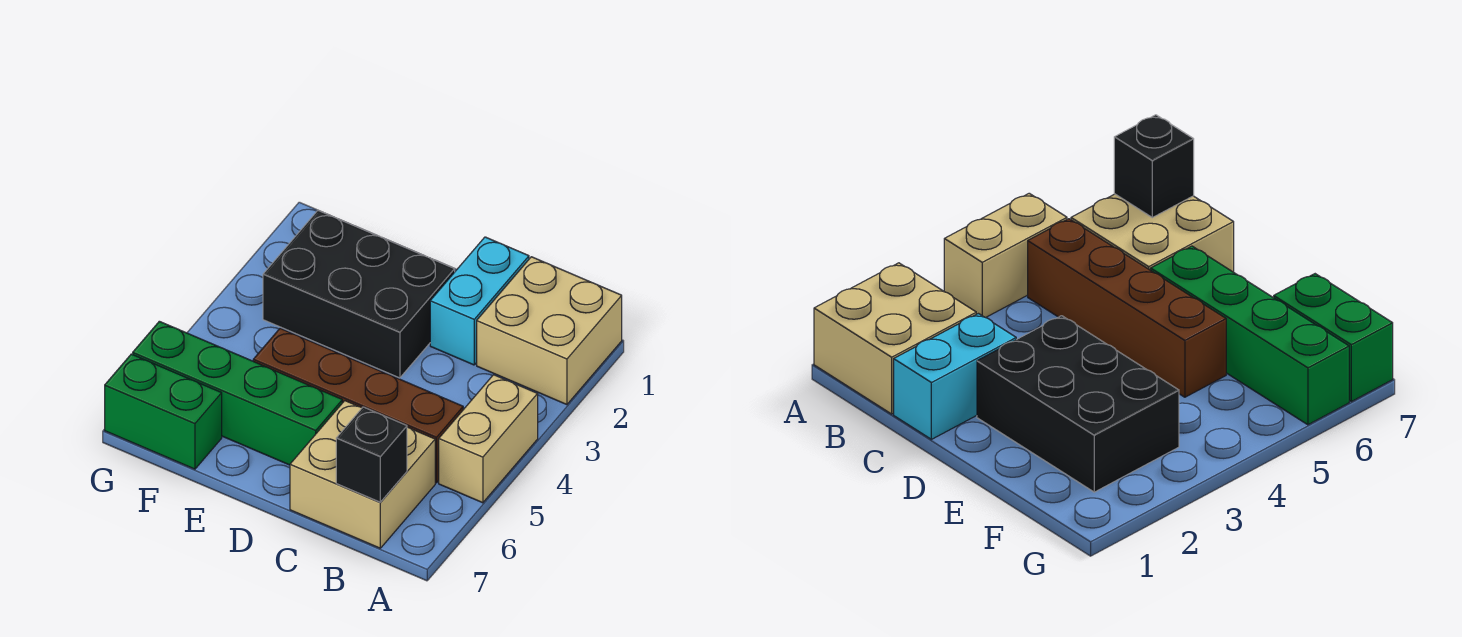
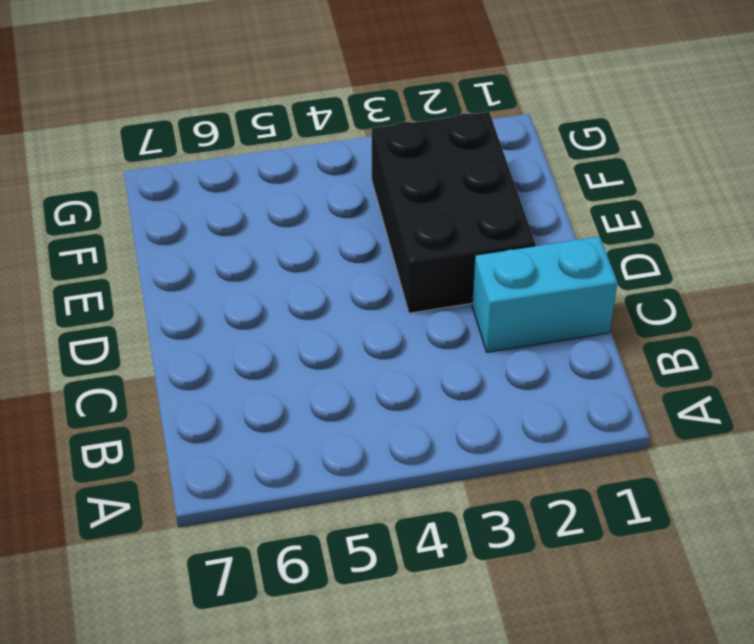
none -> tan 2x2 brick [477,257,622,405]
none -> tan 1x2 brick [439,375,538,503]

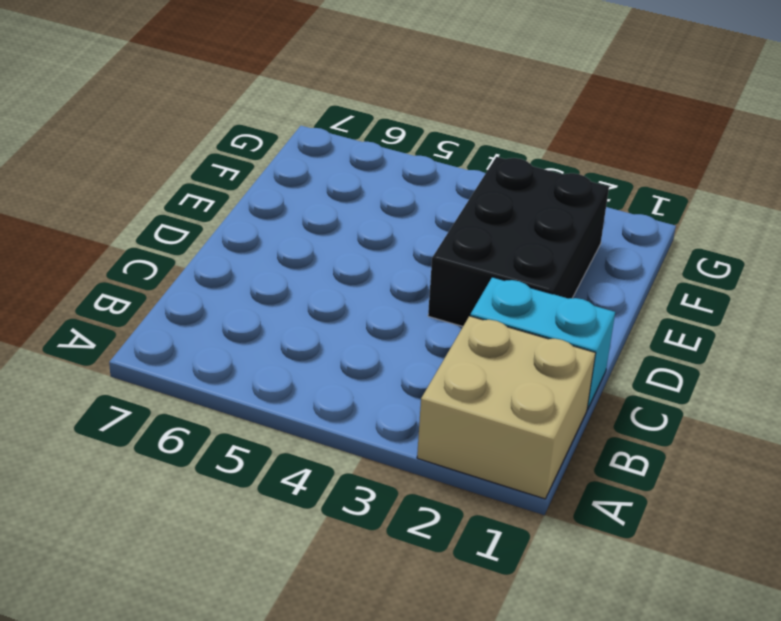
none -> tan 1x2 brick [439,375,538,503]
none -> brown 1x4 brick [253,328,463,483]

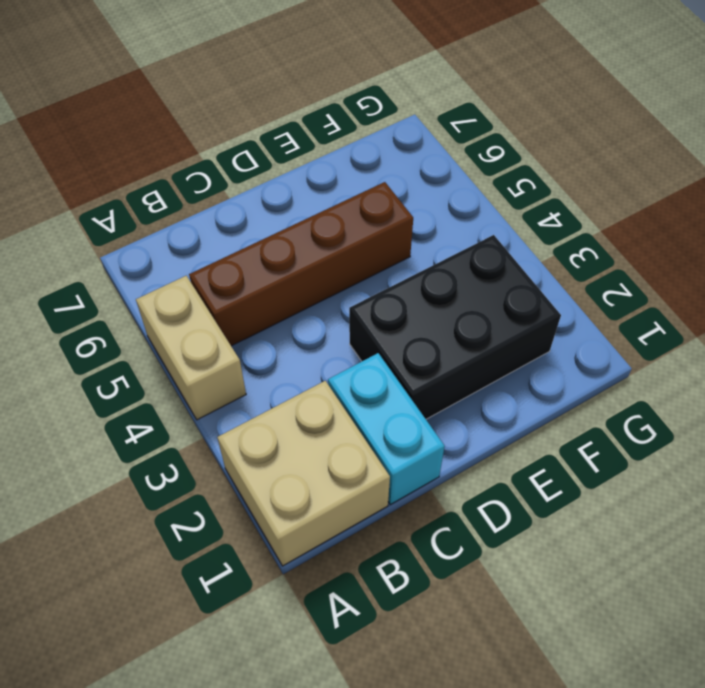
none -> tan 2x2 brick [290,401,435,548]
none -> green 1x4 brick [133,321,342,465]

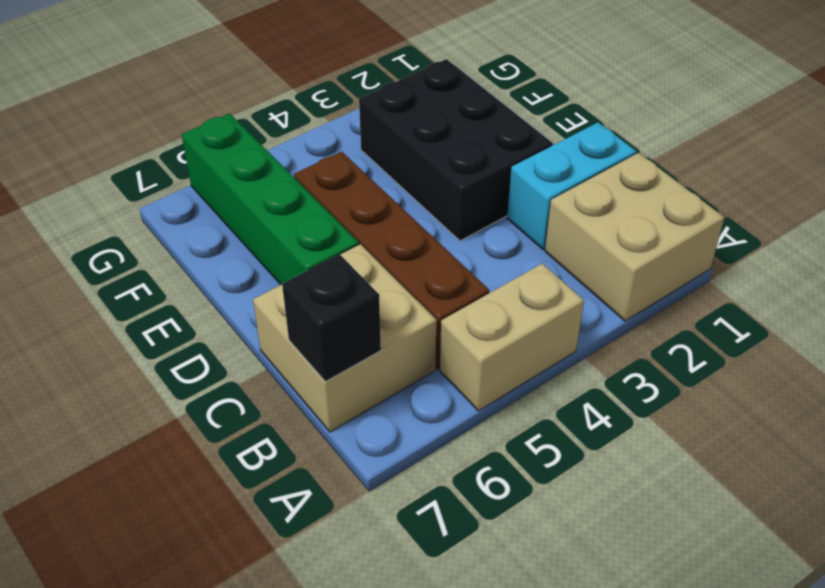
none -> green 1x2 brick [105,354,222,469]

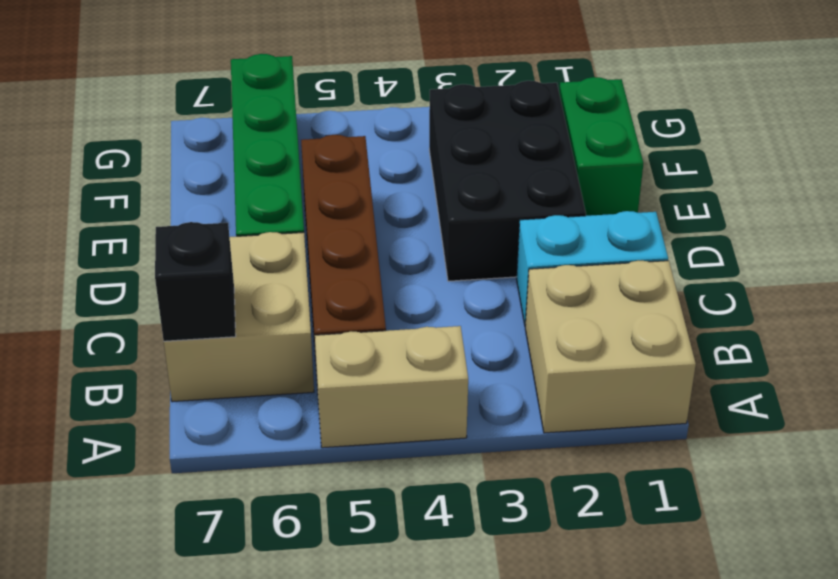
green 1x2 brick [559,77,643,216] -> green 1x2 brick moved to [105,354,222,469]

